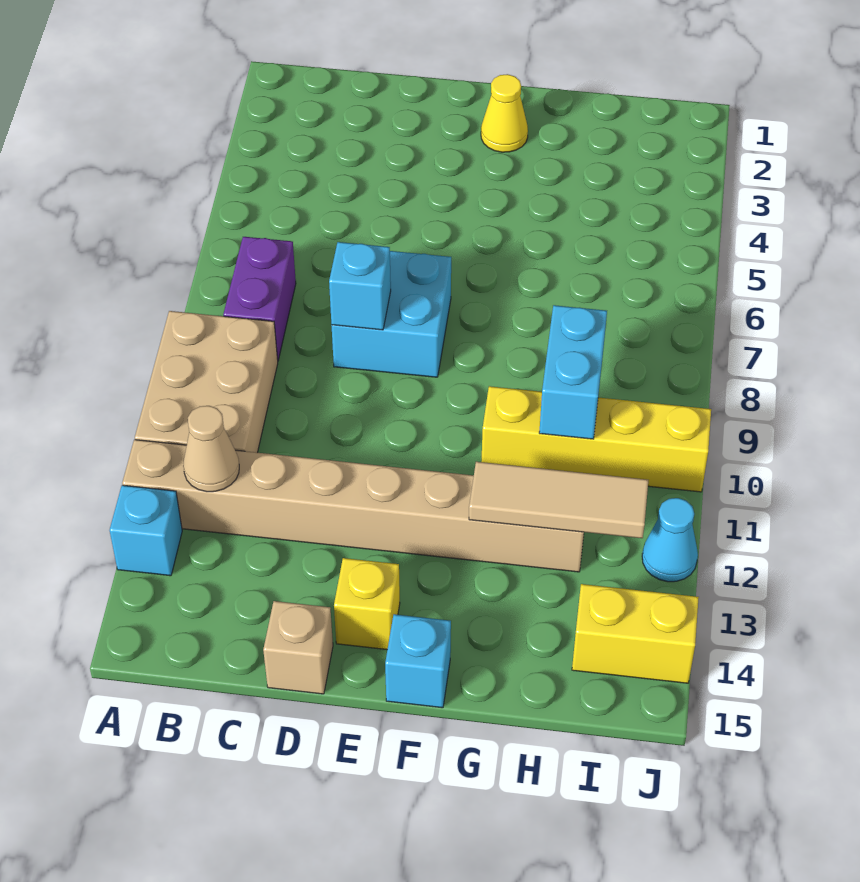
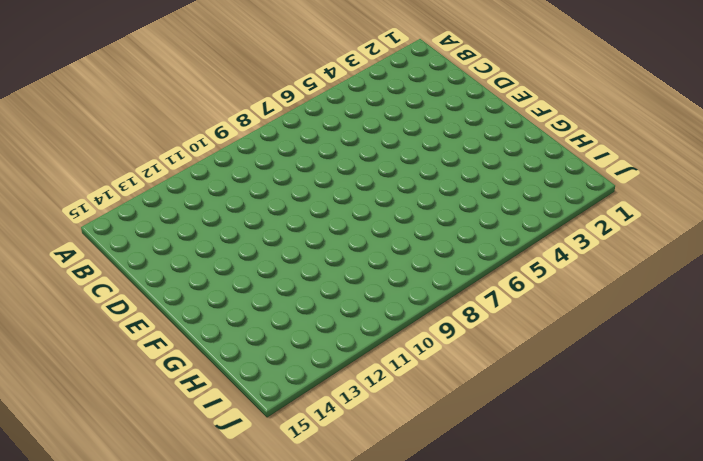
none -> tan 2x3 brick [135,311,278,453]
none -> tan 1x8 brick [122,440,584,572]
none -> cyan 1x1 brick [110,485,182,576]

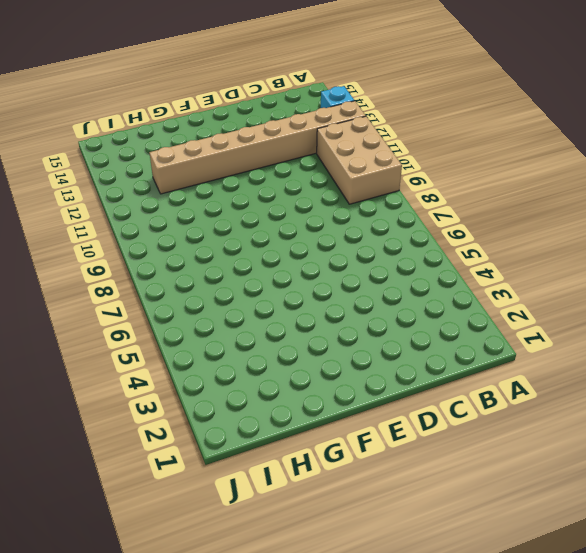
none -> purple 1x2 brick [223,237,296,360]
none -> cyan 2x2 brick [332,251,451,377]
none -> tan 1x1 brick [263,601,333,694]

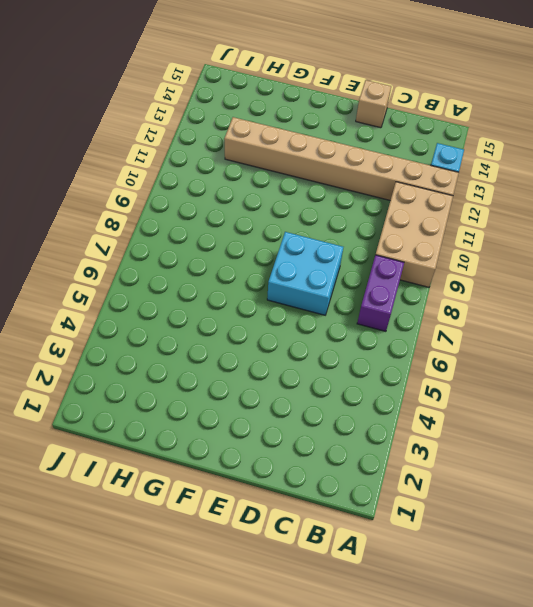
none -> yellow 1x1 brick [334,558,400,650]
none -> yellow 1x1 cone [481,74,528,152]
none -> cyan 1x1 brick [385,614,451,708]

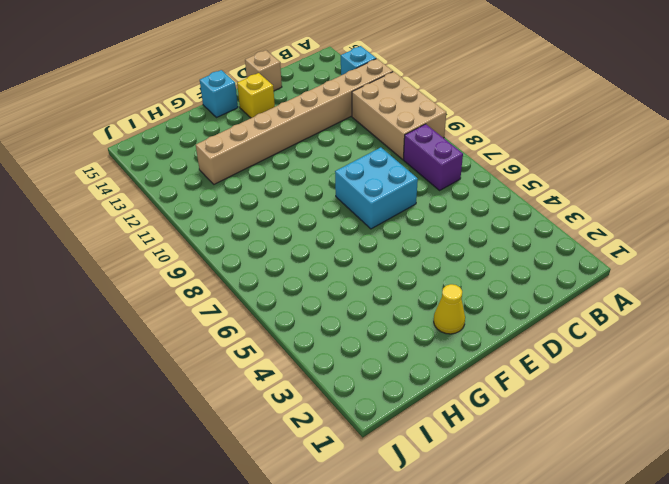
none -> yellow 1x4 brick [481,386,711,492]
none -> yellow 1x2 brick [572,584,699,683]
none -> cyan 1x1 cone [642,498,698,582]

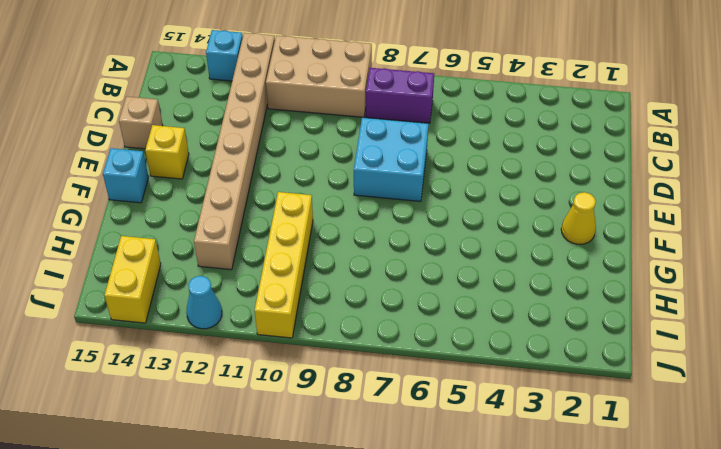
none -> tan 1x1 cone [183,406,239,492]
none -> cyan 1x1 brick [329,242,391,330]
none -> tan 1x3 tile [469,462,648,538]

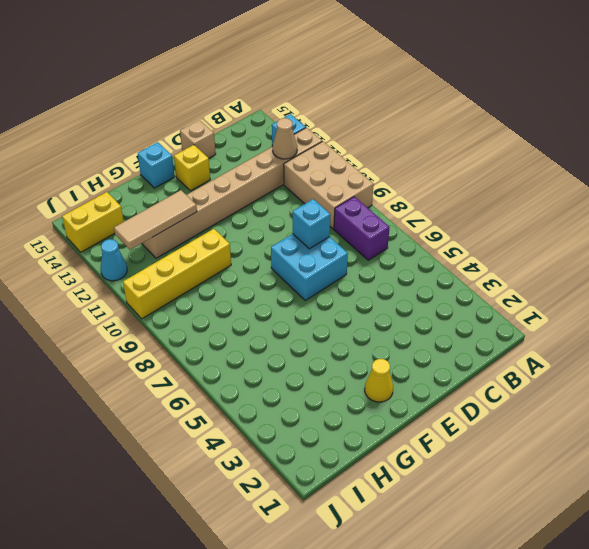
none -> cyan 1x2 brick [539,305,607,439]

